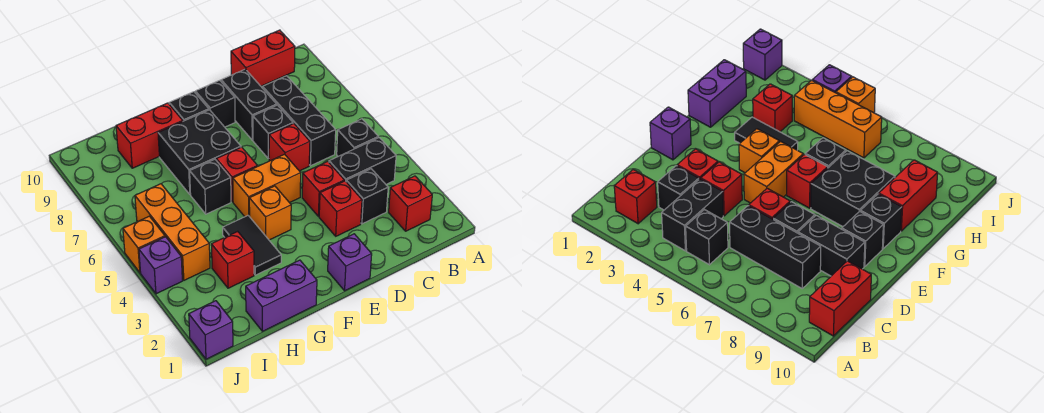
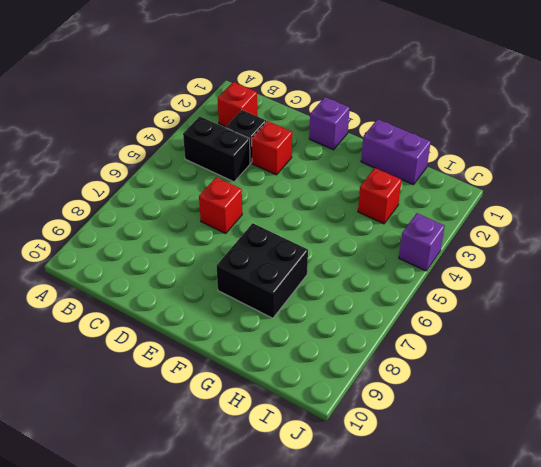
none -> black 1x1 brick [337,119,379,156]
none -> red 1x2 brick [231,30,295,86]
none -> black 1x3 brick [263,76,336,166]

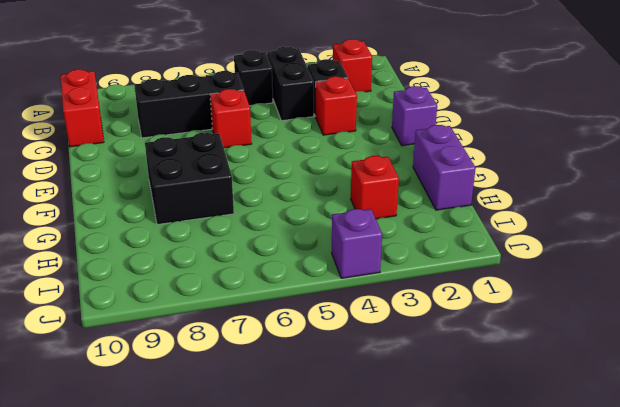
none -> red 1x1 brick [302,161,344,217]
none -> black 1x1 brick [253,105,293,159]
none -> black 1x2 brick [221,69,277,140]

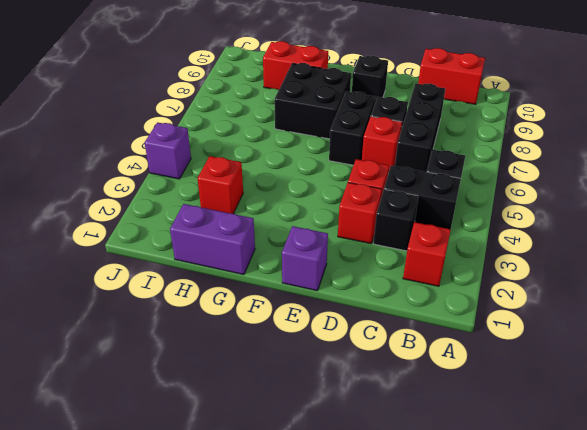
black 1x2 brick [329,92,376,165] -> black 1x2 brick moved to [221,69,277,140]
none -> orange 1x2 brick [233,154,301,217]
none -> orange 1x1 brick [249,186,291,240]
none -> red 1x1 brick [216,147,257,202]

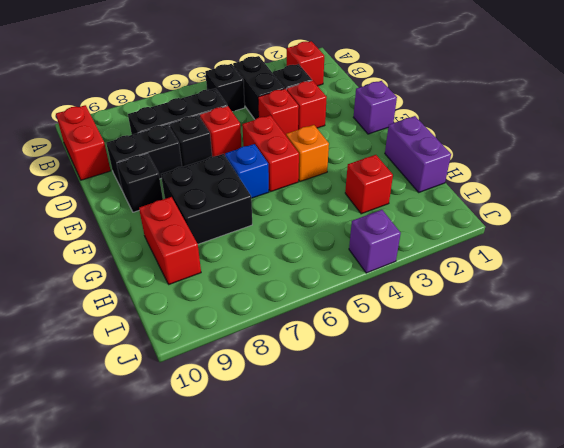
red 1x2 brick [242,115,299,192] -> orange 1x2 brick [233,154,301,217]
blue 1x1 brick [225,144,269,198] -> red 1x1 brick [216,147,257,202]
none -> black 1x1 brick [169,92,209,121]
none -> black 1x2 tile [223,216,281,275]
none -> black 1x1 brick [190,159,231,214]

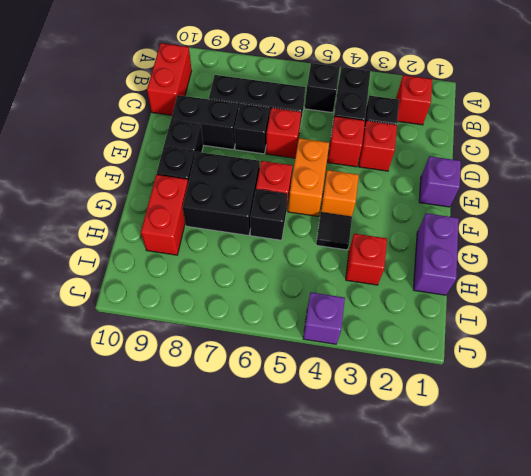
black 1x1 tile [316,212,352,250] -> black 1x2 tile [223,216,281,275]
none -> orange 1x3 brick [135,184,210,280]
none -> purple 1x1 brick [189,301,233,359]
none -> orange 1x1 brick [123,216,165,273]

